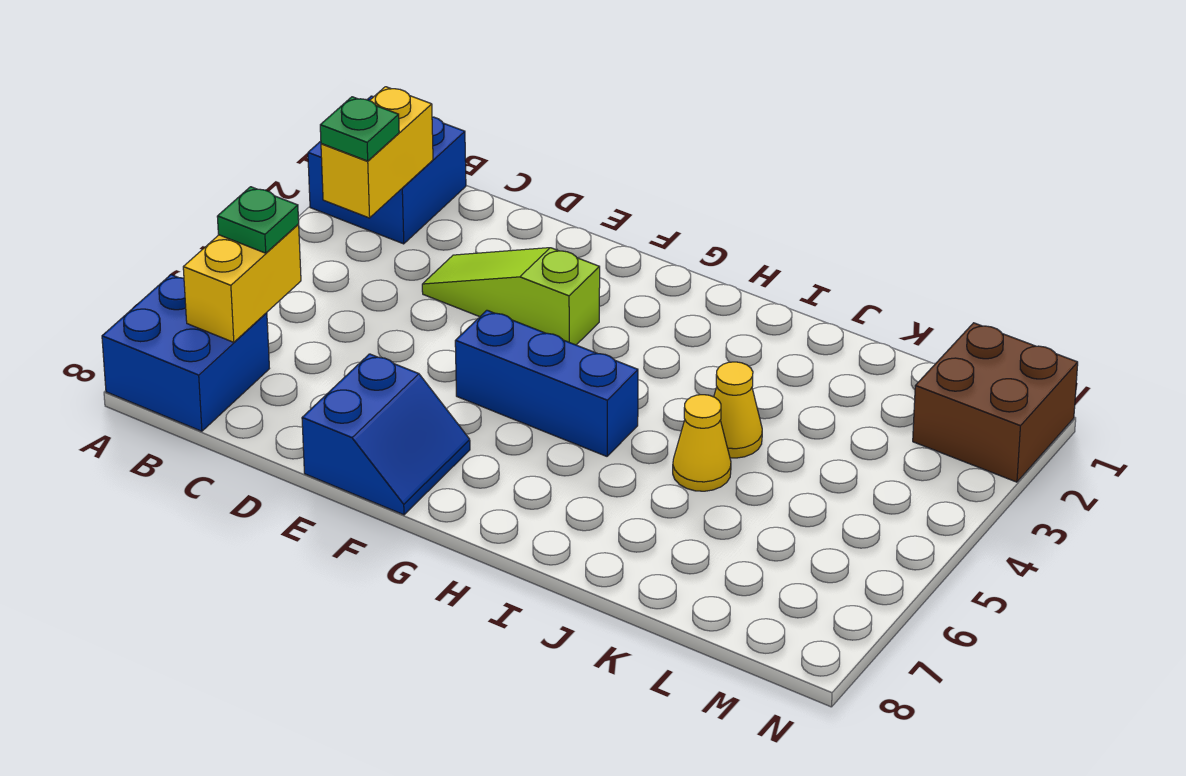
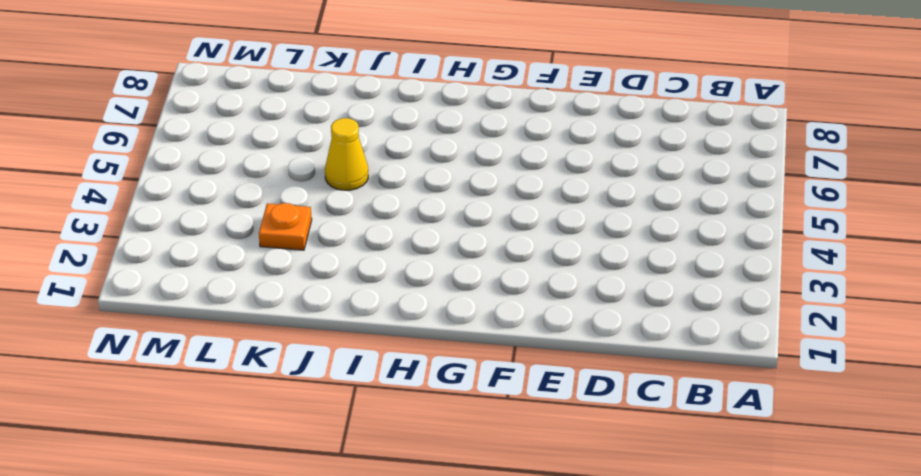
orange 1x1 plate [259,203,312,250] -> none
none -> blue 2x2 brick [308,96,466,244]
none -> blue 2x2 brick [102,275,269,431]
none -> lime 1x3 slope [422,248,600,345]

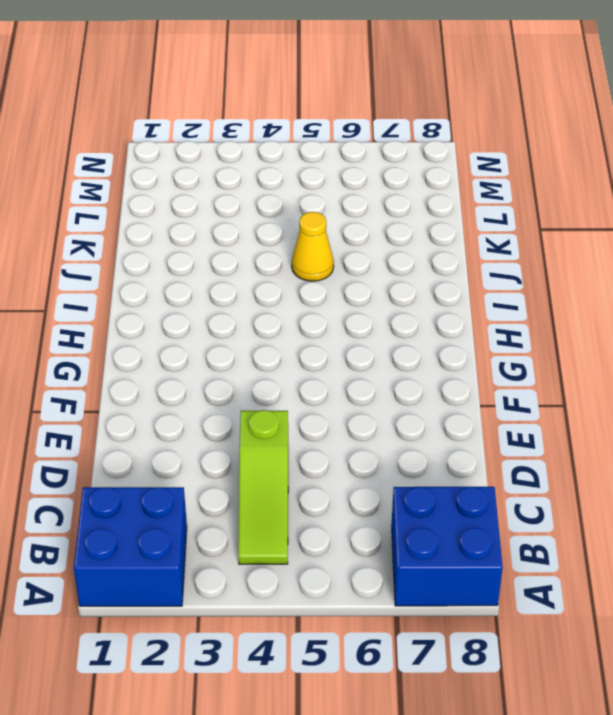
lime 1x3 slope [238,410,288,564] -> lime 1x3 slope moved to [422,248,600,345]
none -> blue 2x2 slope [302,354,470,515]
none -> blue 1x3 brick [455,310,638,456]
none -> yellow 1x1 cone [714,362,762,458]

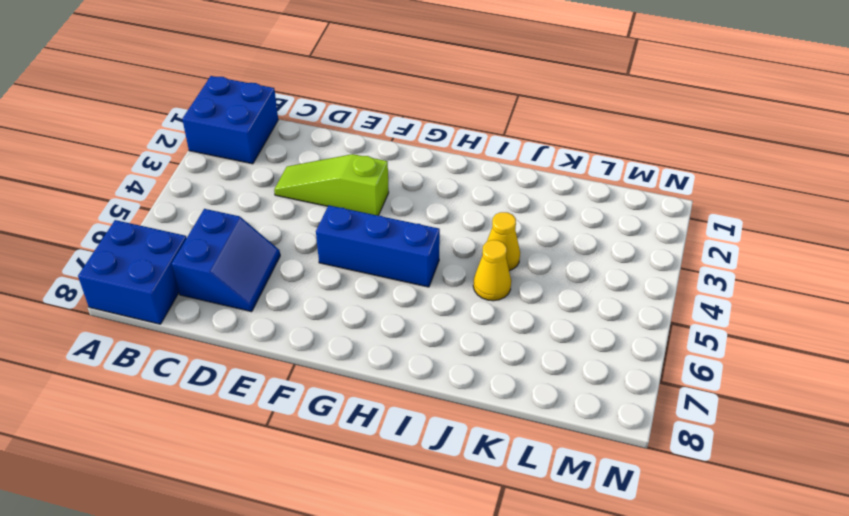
blue 2x2 slope [172,209,280,312] -> blue 2x2 slope moved to [302,354,470,515]
none -> brown 2x2 brick [913,323,1078,482]
none -> yellow 1x2 brick [321,87,433,218]
none -> yellow 1x2 brick [183,225,301,342]

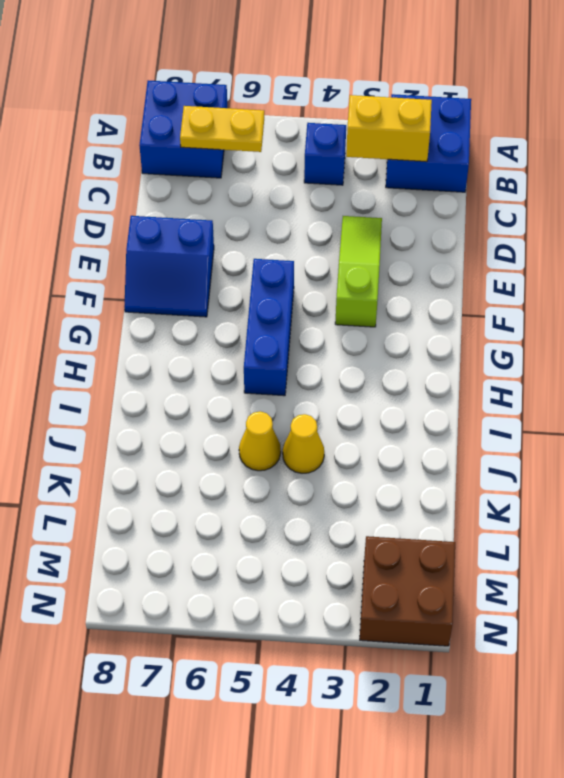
blue 1x1 brick [304,123,346,185] -> none
yellow 1x2 plate [180,106,264,152] -> yellow 1x2 brick [183,225,301,342]
none -> green 1x1 plate [320,97,399,161]
none -> green 1x1 plate [217,187,299,253]

